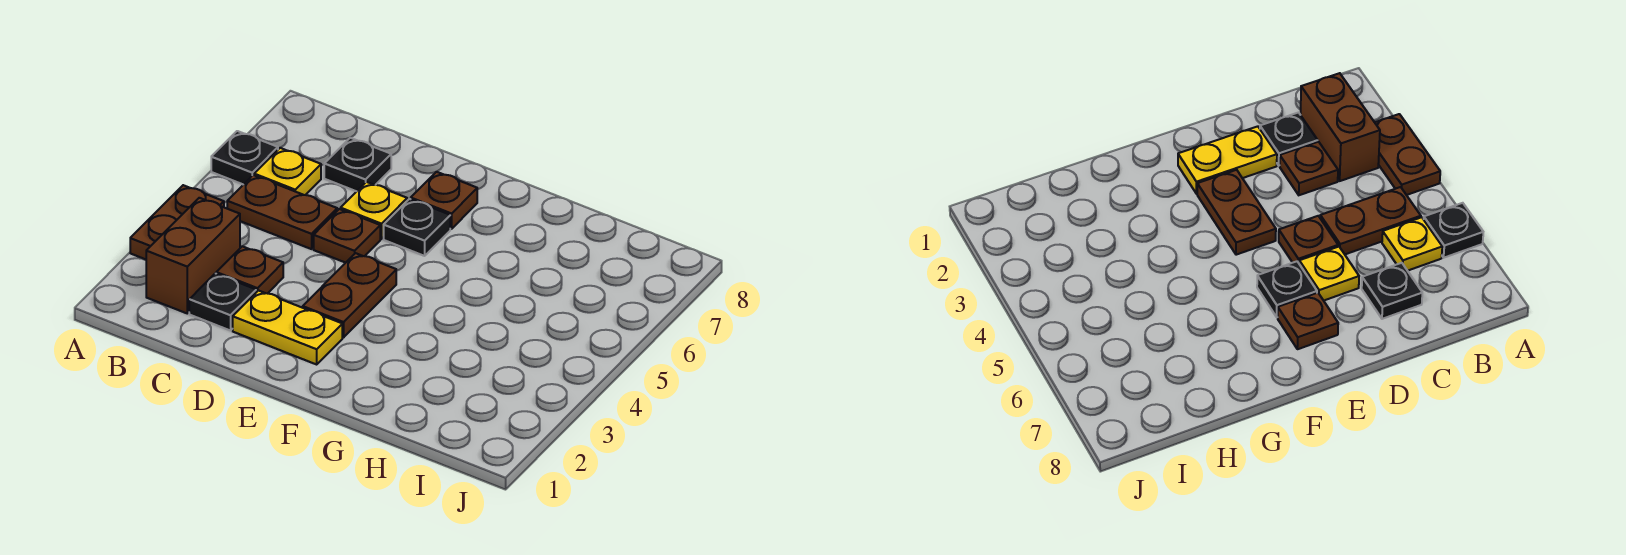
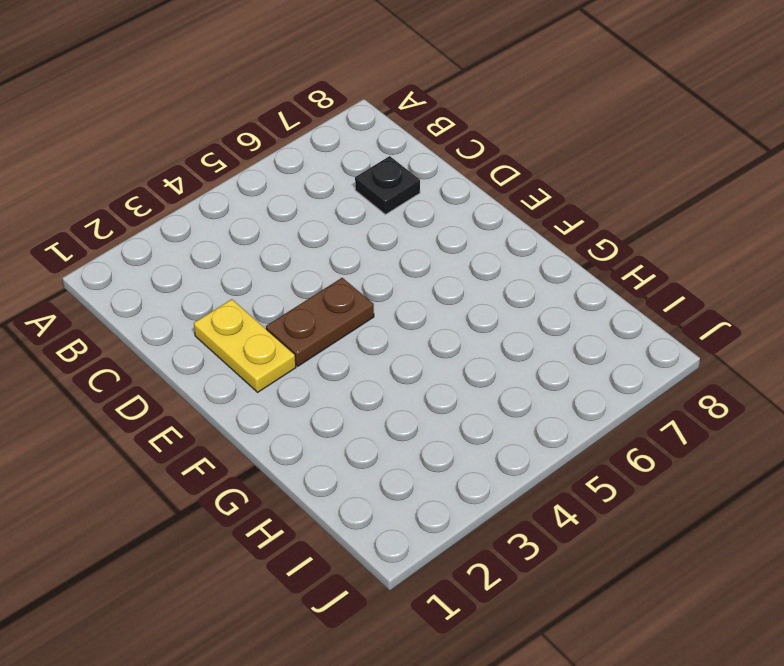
none -> brown 1x2 plate [130,185,224,259]
none -> black 1x1 plate [211,131,278,185]
none -> brown 1x2 brick [146,198,240,313]

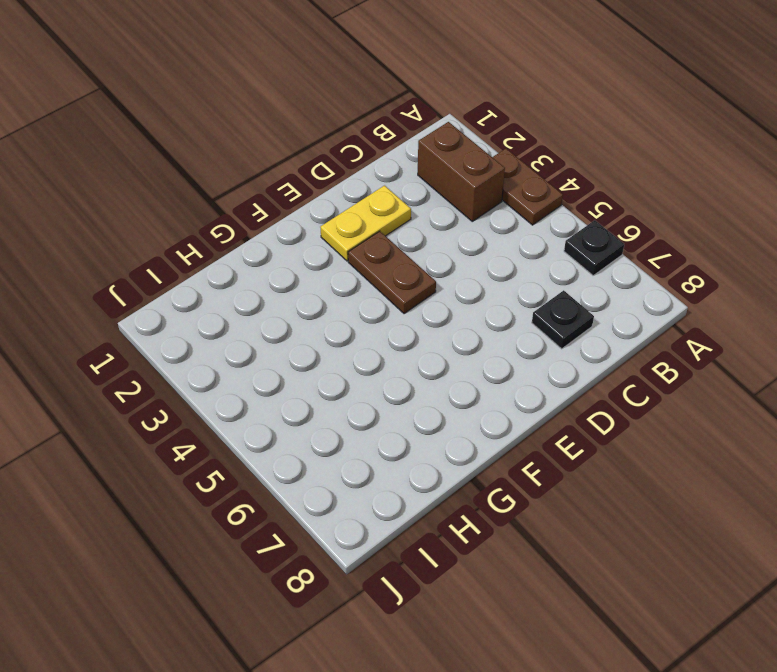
none -> brown 1x2 plate [227,175,337,249]
none -> yellow 1x1 plate [254,148,321,195]
none -> black 1x1 plate [189,273,256,331]

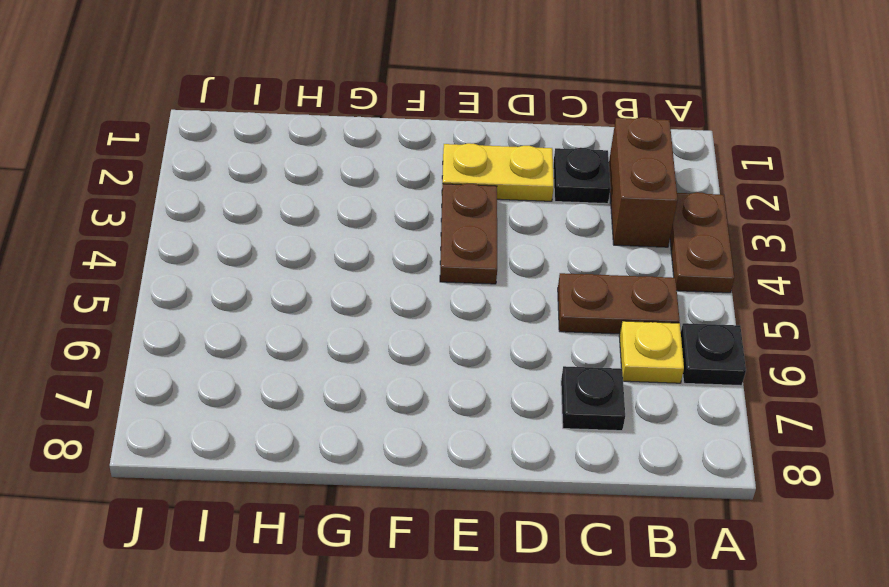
none -> brown 1x1 plate [216,246,283,294]
none -> brown 1x1 plate [314,209,380,263]
none -> yellow 1x1 plate [341,182,407,239]

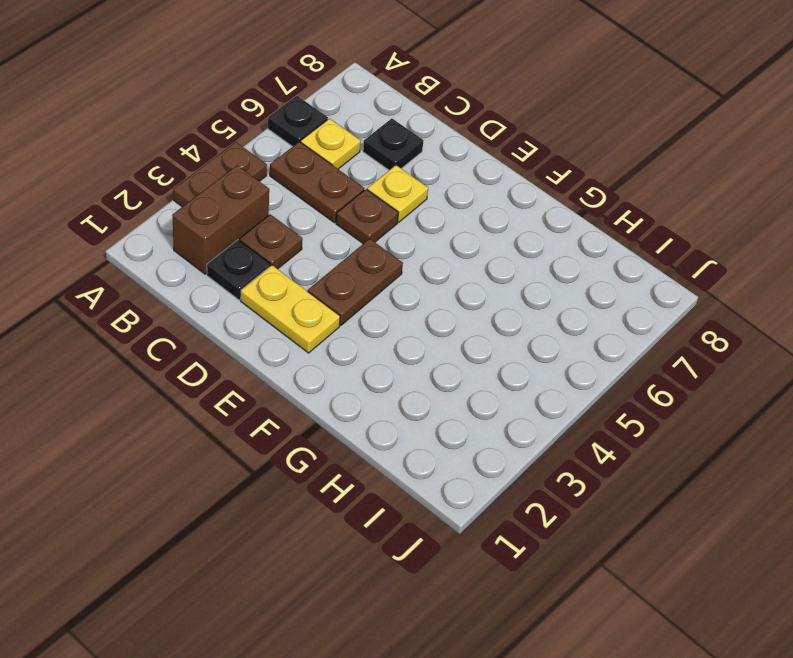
none -> black 1x1 plate [384,199,450,256]
none -> brown 1x1 plate [411,172,477,229]

